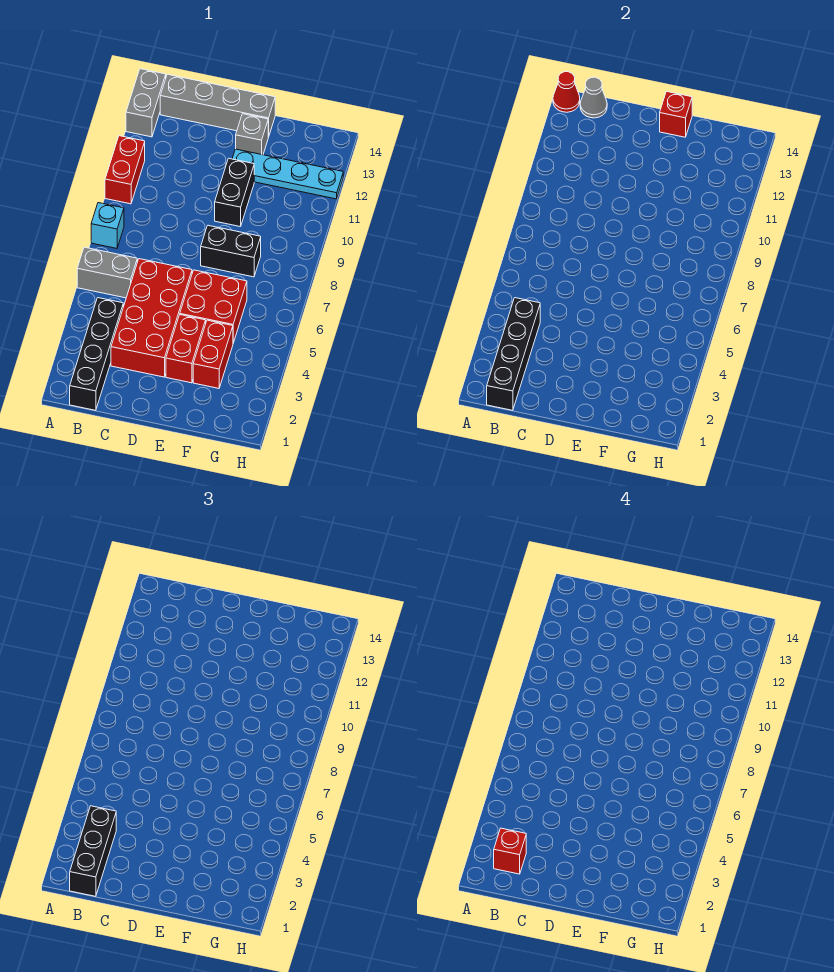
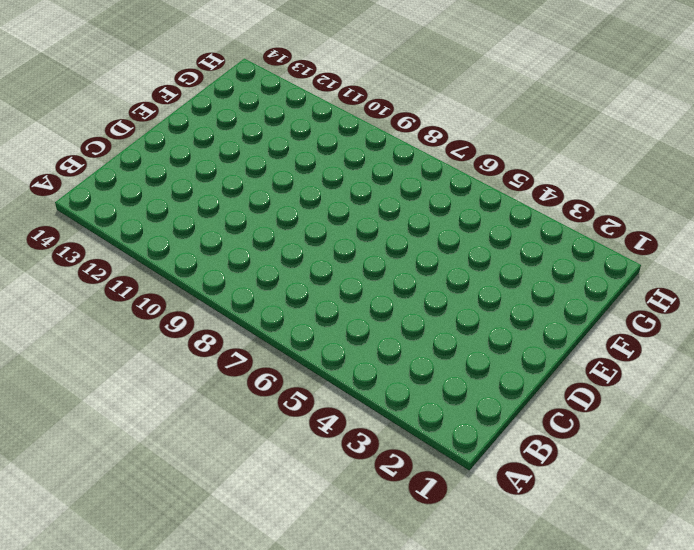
none -> grey 1x2 brick [77,247,137,298]
none -> cyan 1x1 brick [91,203,124,248]
none -> red 1x2 brick [105,136,145,204]

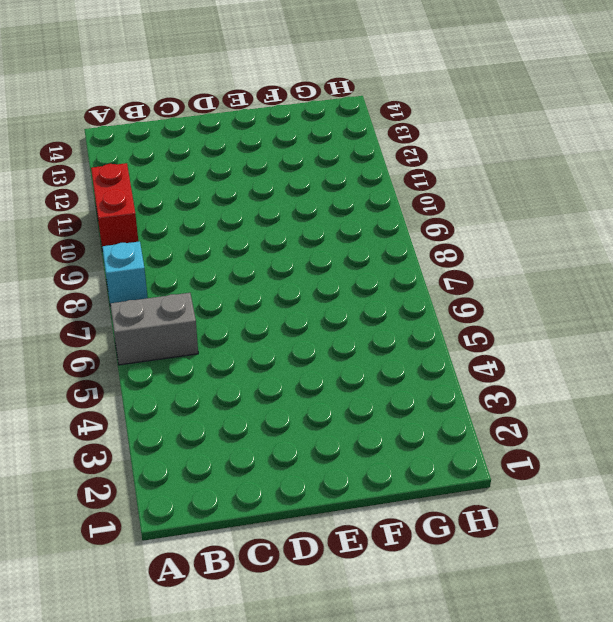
none -> grey 1x2 brick [126,69,166,137]
none -> black 1x4 brick [70,298,123,410]
none -> grey 1x4 brick [160,74,275,137]

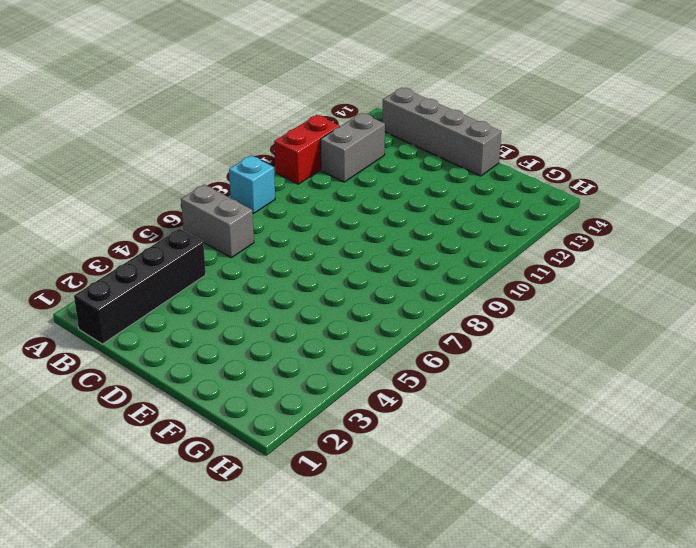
grey 1x2 brick [321,113,385,182] -> grey 1x2 brick moved to [126,69,166,137]
none -> red 2x4 brick [111,259,192,377]
none -> red 1x2 brick [166,315,206,383]
none -> red 2x2 brick [180,270,247,343]

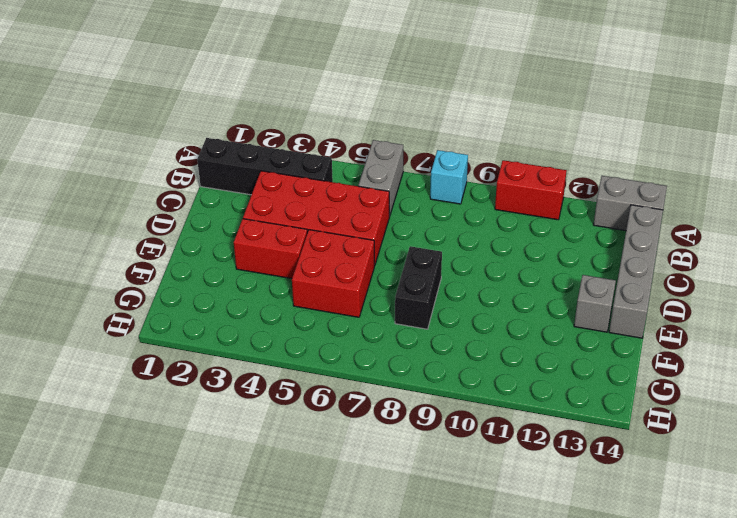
none -> black 1x2 brick [215,158,254,227]
none -> cyan 1x4 plate [232,149,343,199]
none -> red 1x2 brick [193,320,233,388]

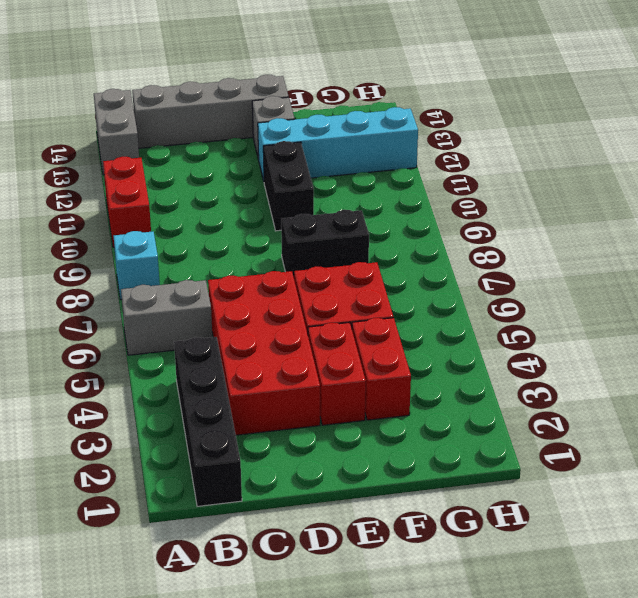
cyan 1x4 brick [258,107,418,181] -> cyan 1x4 plate [232,149,343,199]
none -> red 1x1 cone [553,72,580,112]
none -> black 1x4 brick [487,298,540,410]
none -> grey 1x1 cone [580,77,607,118]

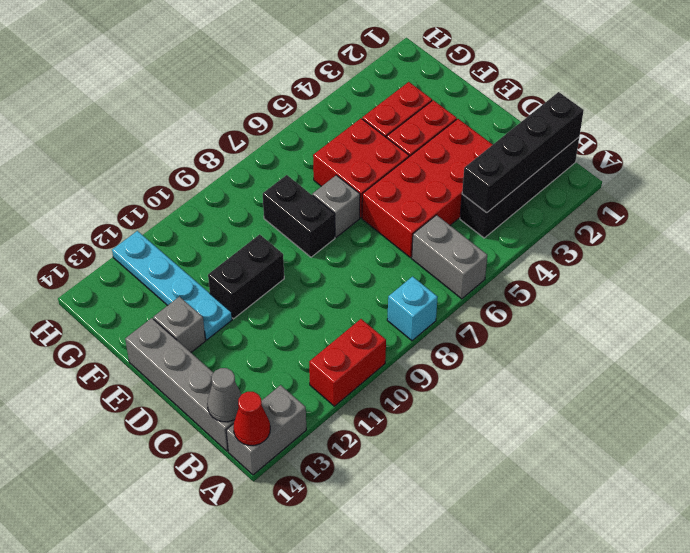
grey 1x1 brick [312,175,360,237] -> none
none -> red 1x1 brick [660,91,692,137]
none -> black 1x3 brick [70,806,116,896]
none -> red 1x1 brick [494,828,526,874]

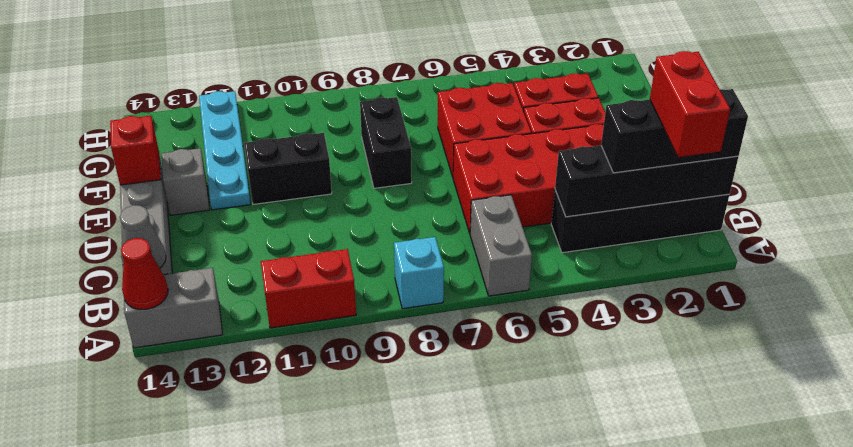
red 1x2 brick [650,51,730,157] -> red 1x1 brick [494,828,526,874]

